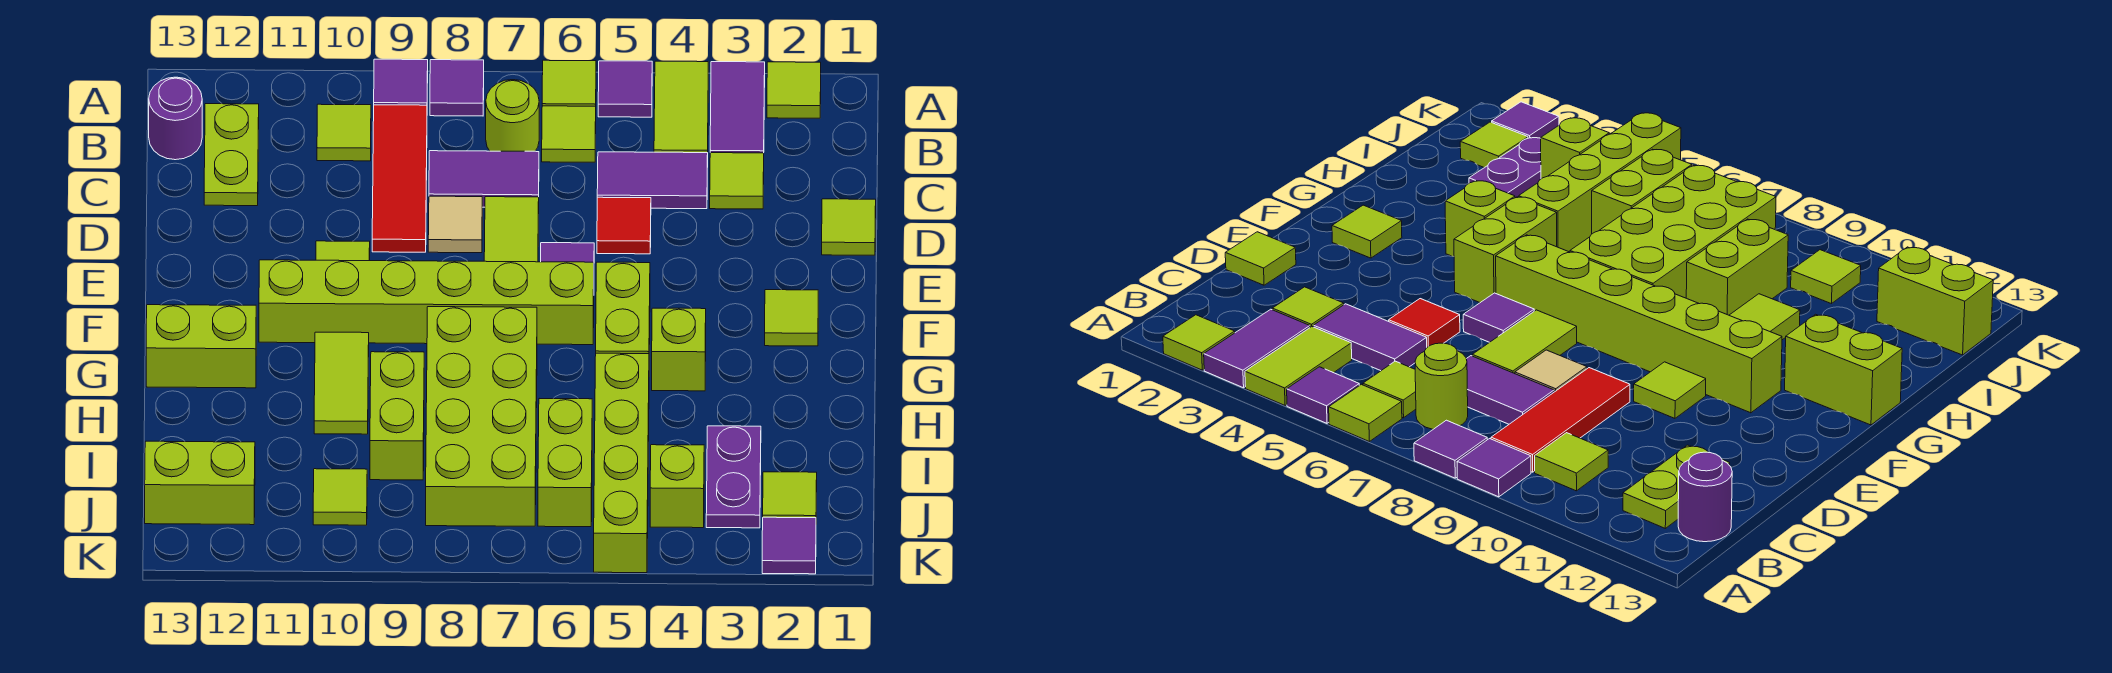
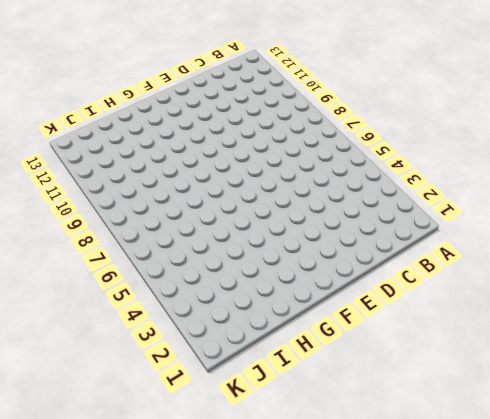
none -> lime 1x1 tile [767,62,821,118]
none -> purple 1x2 tile [710,62,765,153]
none -> lime 1x2 tile [654,61,708,153]
none -> purple 1x1 tile [598,61,652,117]

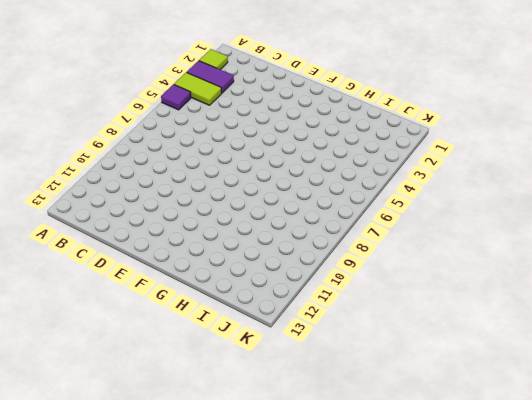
none -> lime 1x1 tile [542,60,596,106]
none -> purple 1x1 tile [430,60,484,116]
none -> purple 1x1 tile [374,59,428,105]
none -> lime 1x1 tile [542,106,596,162]

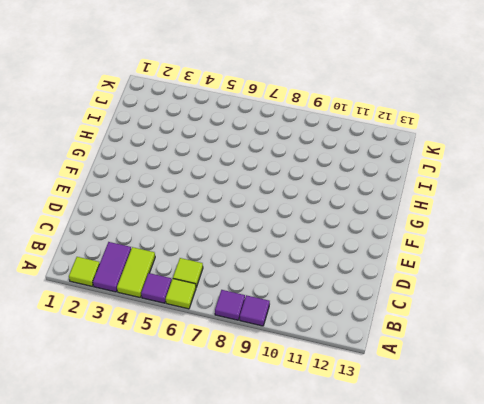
none -> lime 1x1 round brick [486,80,539,151]
none -> red 1x3 tile [372,105,427,252]
none -> lime 1x1 tile [317,104,371,161]
none -> lime 1x2 plate [204,104,259,206]

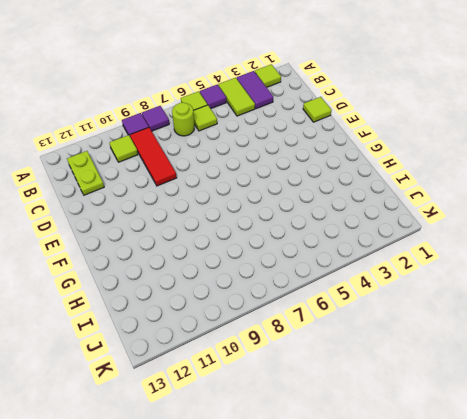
none -> purple 1x1 round brick [149,77,202,160]
none -> lime 1x1 tile [710,153,764,209]
none -> purple 1x2 tile [597,152,708,209]
none -> purple 1x2 tile [429,151,539,207]

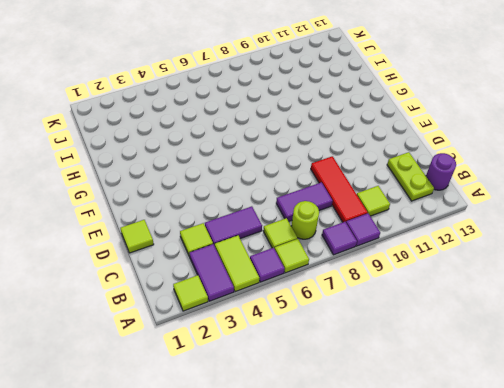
none -> red 1x1 tile [597,197,651,254]
none -> lime 1x2 tile [484,197,539,262]
none -> tan 1x1 tile [428,196,482,253]
none -> purple 1x1 tile [541,243,594,263]

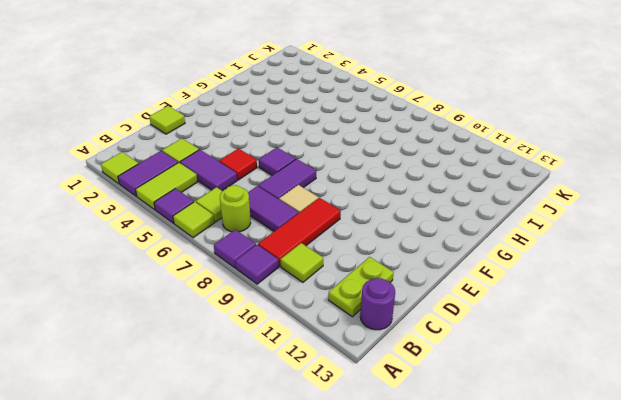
purple 1x2 tile [258,159,316,199] -> lime 1x2 tile [484,197,539,262]
none -> lime 1x1 tile [316,241,370,261]
none -> lime 1x1 tile [765,290,818,346]
none -> lime 1x2 brick [596,262,650,354]
none -> lime 1x6 brick [259,260,594,345]

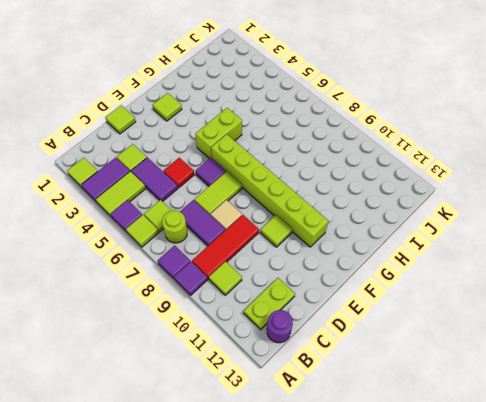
none -> lime 1x1 brick [652,308,706,391]
none -> lime 2x4 brick [426,307,537,526]
none -> lime 1x2 tile [314,332,369,434]
none -> lime 1x2 brick [146,305,256,388]

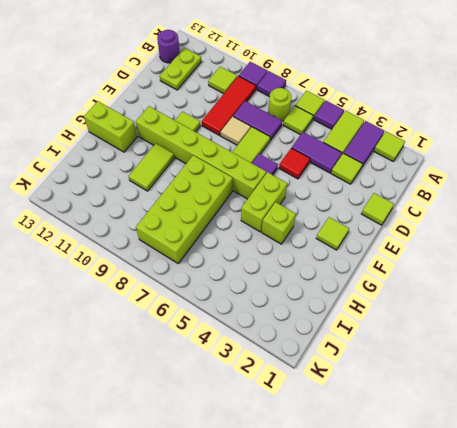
none -> lime 1x4 brick [594,353,649,573]
none -> lime 1x2 brick [370,352,424,480]
none -> purple 1x2 plate [706,426,761,528]
none -> lime 1x2 brick [538,398,592,527]

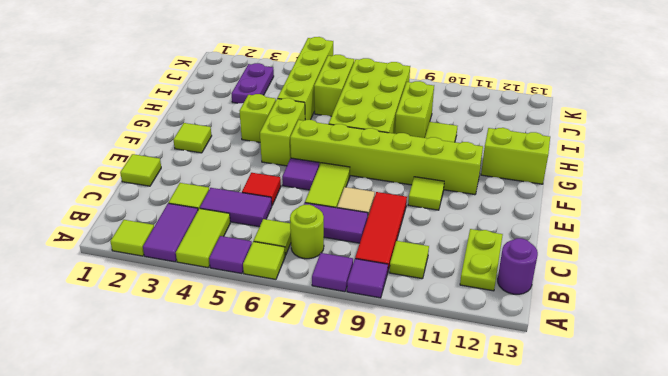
none -> lime 1x1 tile [763,472,817,518]
none -> lime 1x1 brick [650,445,704,528]
none -> lime 1x1 tile [313,469,367,525]
none -> lime 1x2 brick [145,441,255,525]

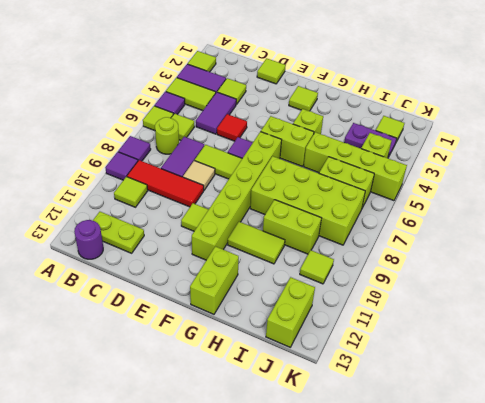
none -> purple 1x1 tile [762,517,816,574]

